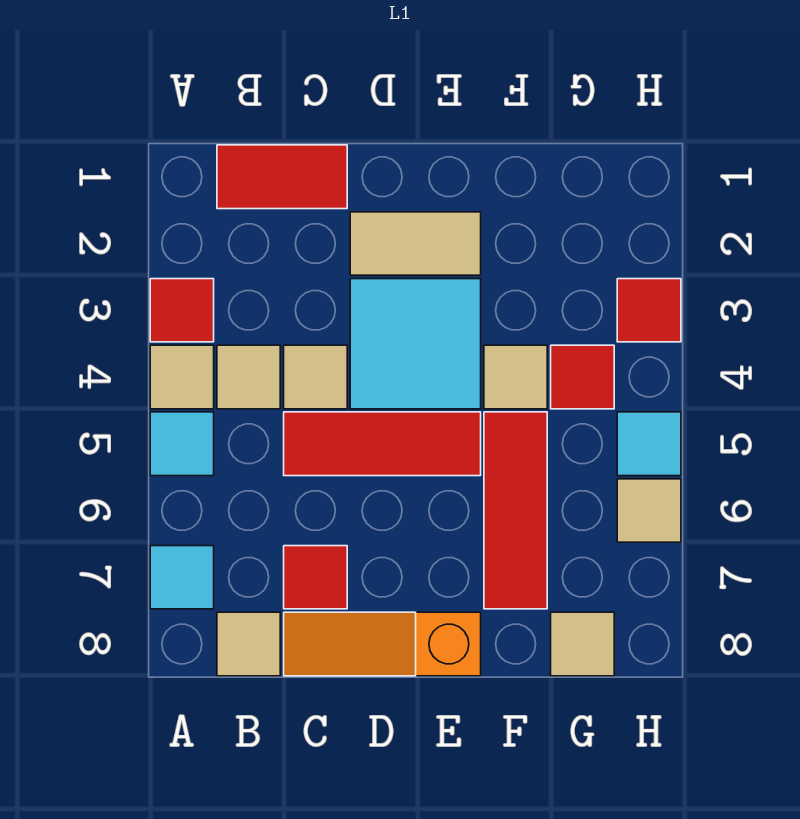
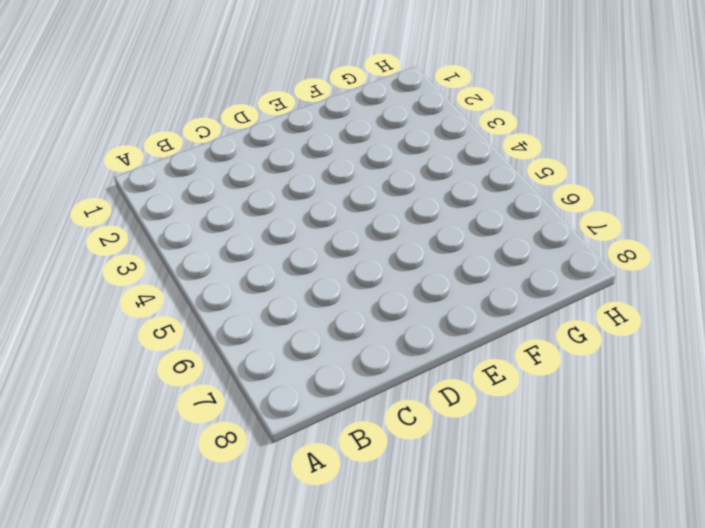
none -> red 1x1 tile [150,279,214,342]
none -> tan 1x1 tile [150,345,214,409]
none -> cyan 1x1 tile [150,412,214,476]

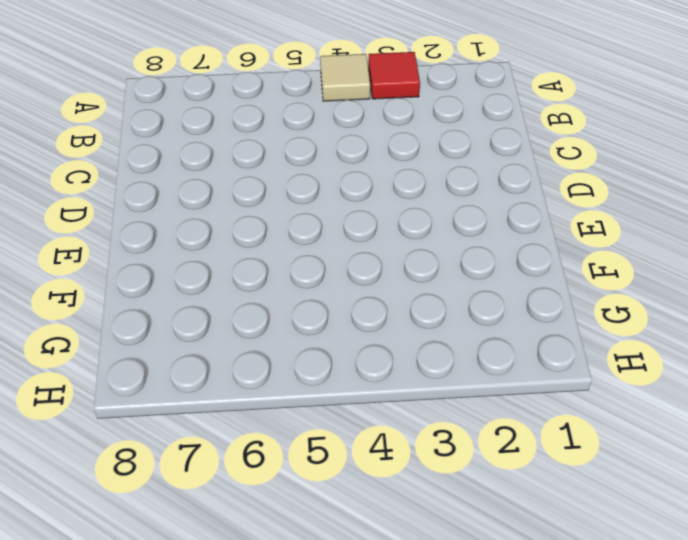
none -> cyan 1x1 tile [150,412,214,476]
none -> cyan 1x1 tile [150,546,214,609]
none -> red 1x2 tile [217,145,347,209]

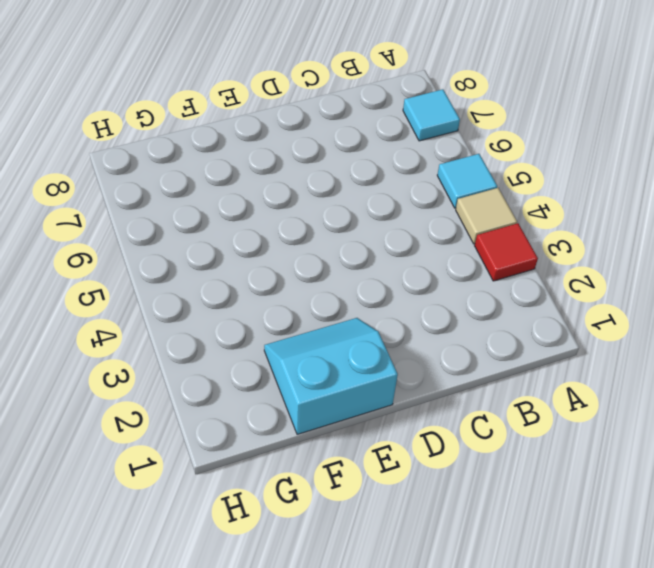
cyan 2x2 slope [264,318,398,434] -> tan 1x2 tile [350,212,481,275]
none -> red 1x2 tile [217,145,347,209]
none -> tan 1x1 tile [217,345,280,409]
none -> tan 1x1 tile [217,612,280,676]

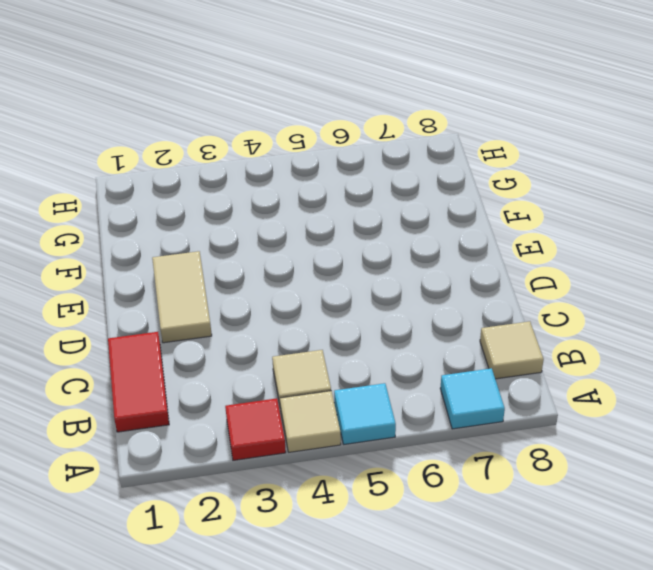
none -> tan 1x1 tile [284,345,347,409]
none -> red 1x3 tile [284,412,481,476]
none -> red 1x1 tile [284,546,347,609]

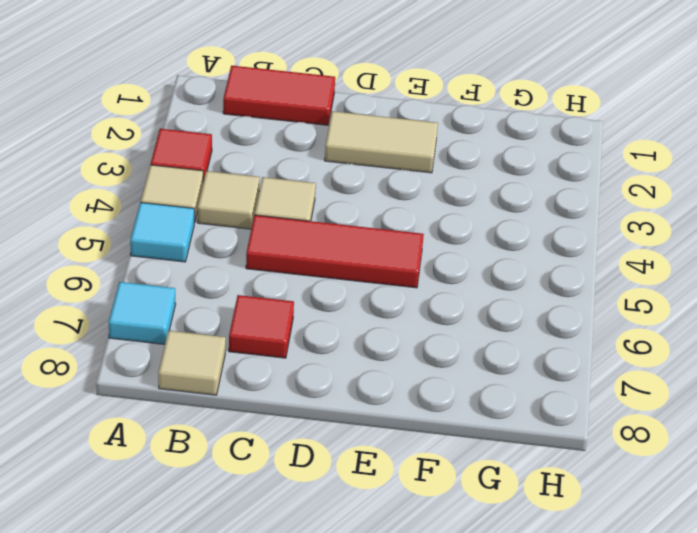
none -> orange 1x3 slope [284,612,481,676]
none -> cyan 2x2 tile [350,279,481,409]
none -> tan 1x1 tile [484,345,547,409]

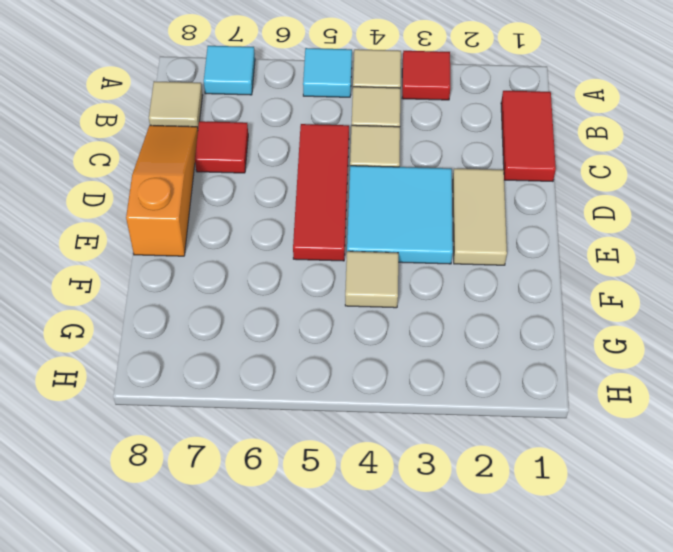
none -> red 1x3 tile [484,412,547,609]
none -> red 1x1 tile [551,345,614,409]
none -> tan 1x1 tile [551,612,614,676]

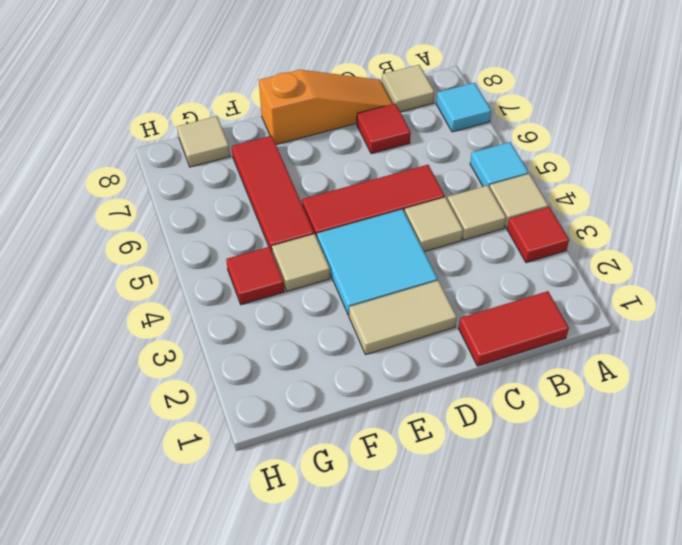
none -> red 1x1 tile [617,279,681,342]
none -> cyan 1x1 tile [617,412,681,476]
none -> tan 1x1 tile [617,479,681,542]

